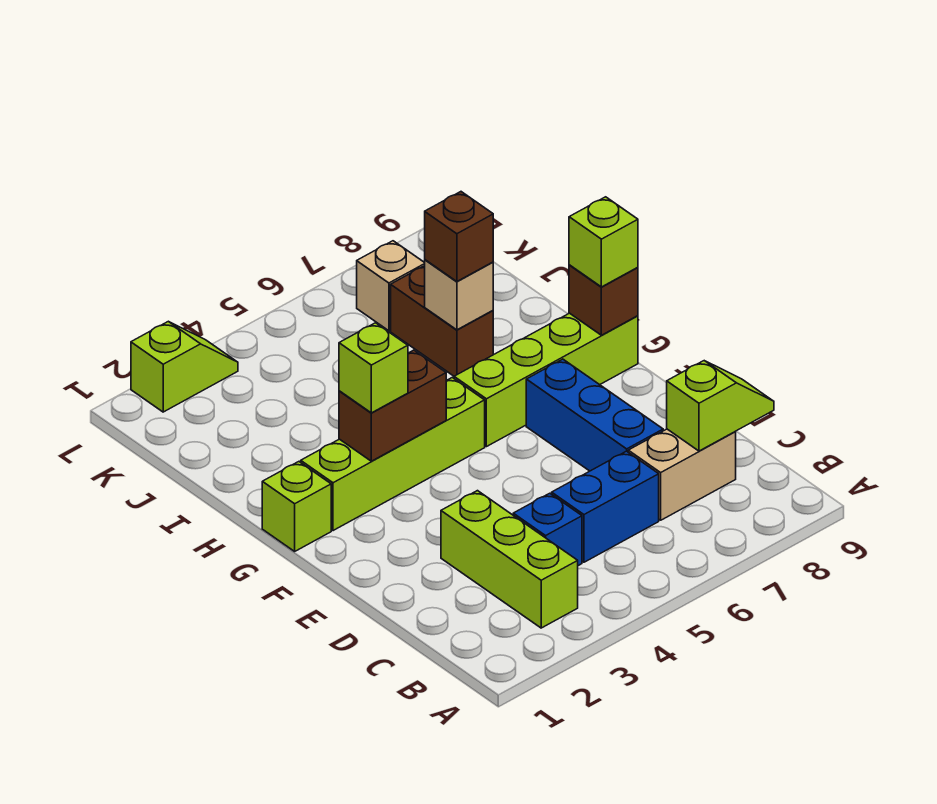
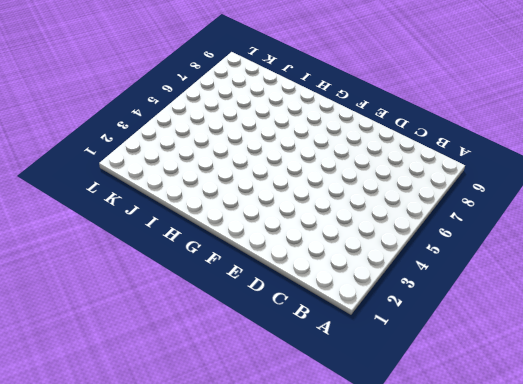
none -> lime 1x3 brick [441,491,578,628]
none -> blue 1x1 brick [513,493,582,566]
none -> blue 1x2 brick [552,451,659,562]

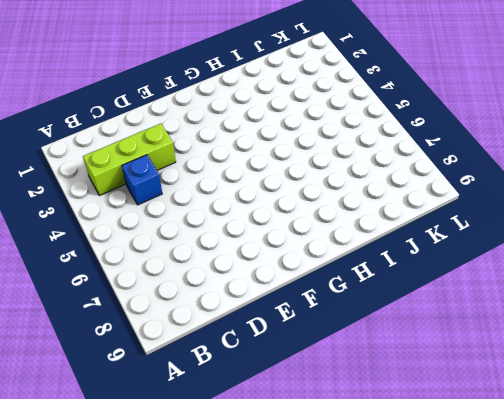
none -> blue 1x2 brick [552,451,659,562]
none -> tan 1x2 brick [628,429,736,520]
none -> blue 1x3 brick [526,359,663,471]

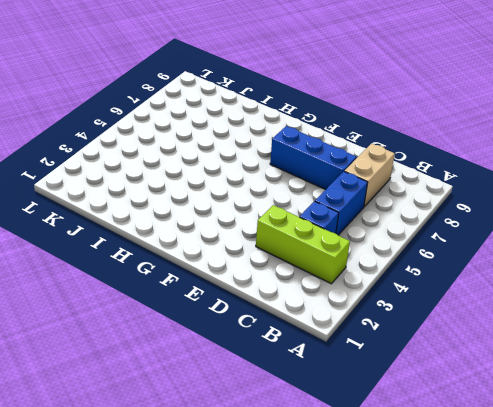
none -> lime 1x1 brick [262,462,331,551]
none -> lime 1x4 brick [301,378,485,531]
none -> lime 1x4 brick [454,313,638,447]

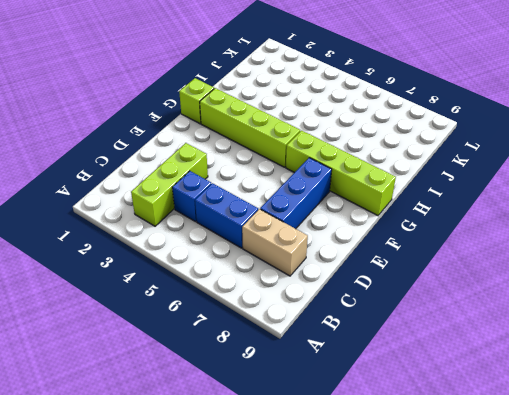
none -> brown 1x2 brick [391,266,493,376]
none -> tan 1x1 brick [357,241,425,331]
none -> lime 1x2 slope [131,322,238,412]

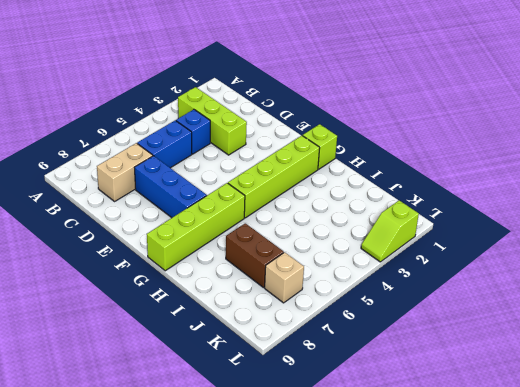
none -> lime 1x2 slope [667,361,774,451]
none -> brown 1x2 brick [339,350,446,461]
none -> brown 1x1 brick [569,265,638,335]

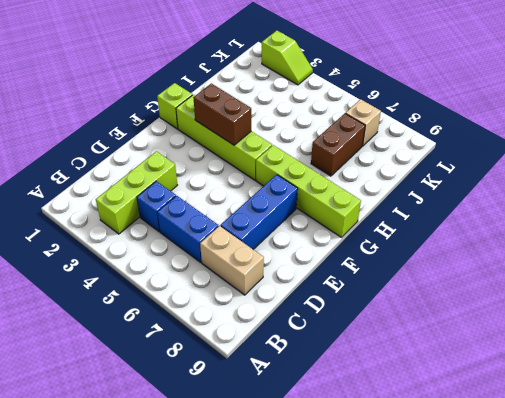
none -> lime 1x2 slope [667,361,774,451]
none -> brown 1x1 brick [569,265,638,335]
none -> tan 1x1 brick [425,260,493,330]

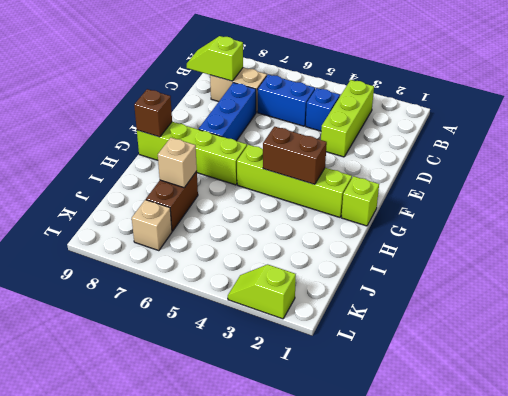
none -> lime 1x1 brick [339,323,408,413]
none -> lime 1x1 brick [569,197,638,287]
none -> brown 1x1 brick [425,192,493,281]

